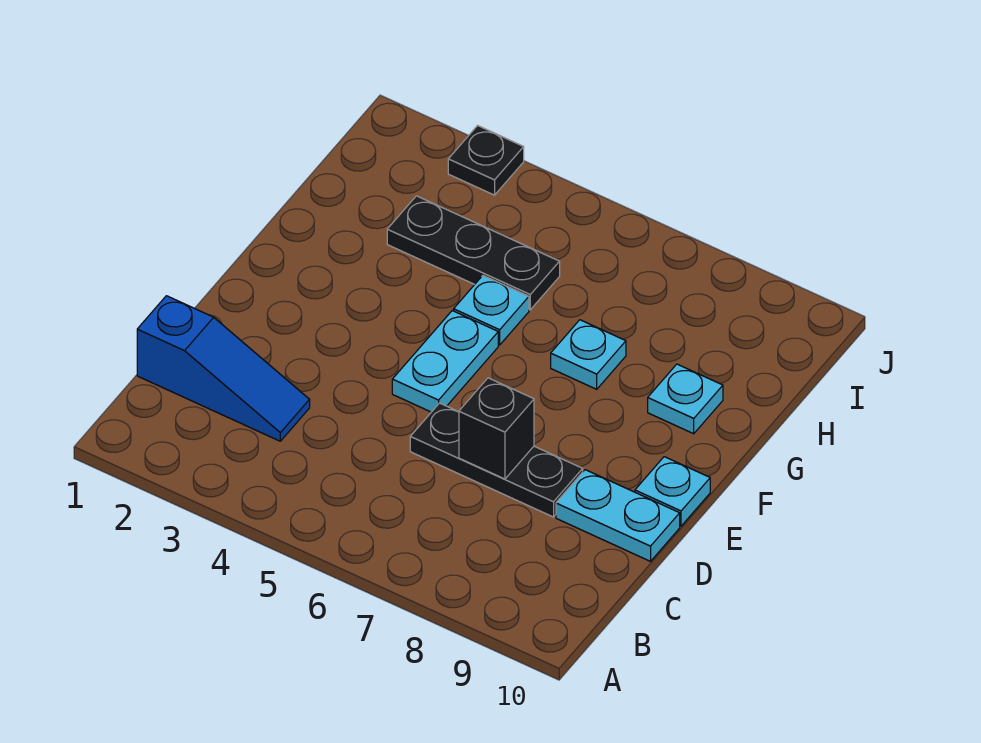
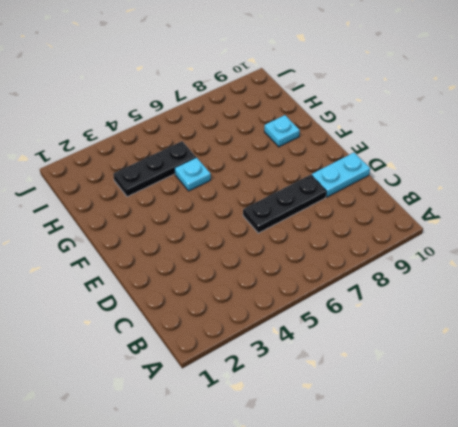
none -> blue 1x3 slope [137,296,310,441]
none -> cyan 1x2 plate [392,311,498,412]

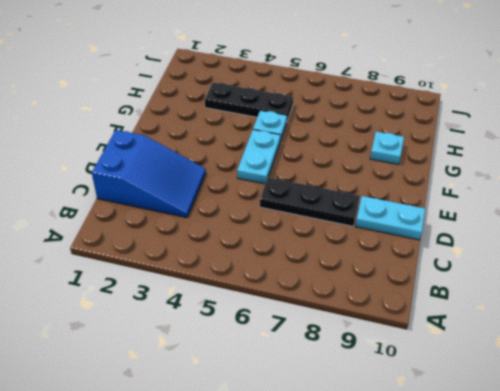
blue 2x3 slope [92,130,206,218] -> blue 1x3 slope [137,296,310,441]
none -> cyan 1x1 plate [635,457,710,526]
none -> cyan 1x1 plate [551,320,626,389]

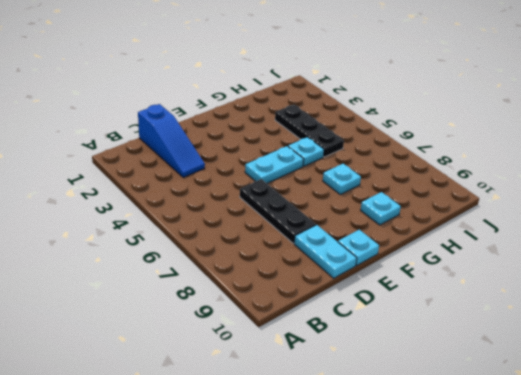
none -> black 1x1 plate [448,126,524,195]
none -> black 1x1 brick [459,378,534,479]

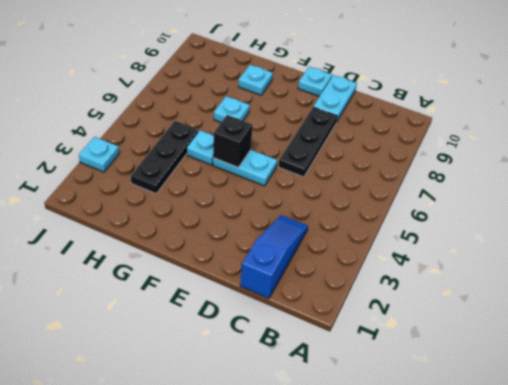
black 1x1 brick [213,115,253,167] -> black 1x1 brick moved to [459,378,534,479]
cyan 1x1 plate [79,137,119,172] -> black 1x1 plate [448,126,524,195]

